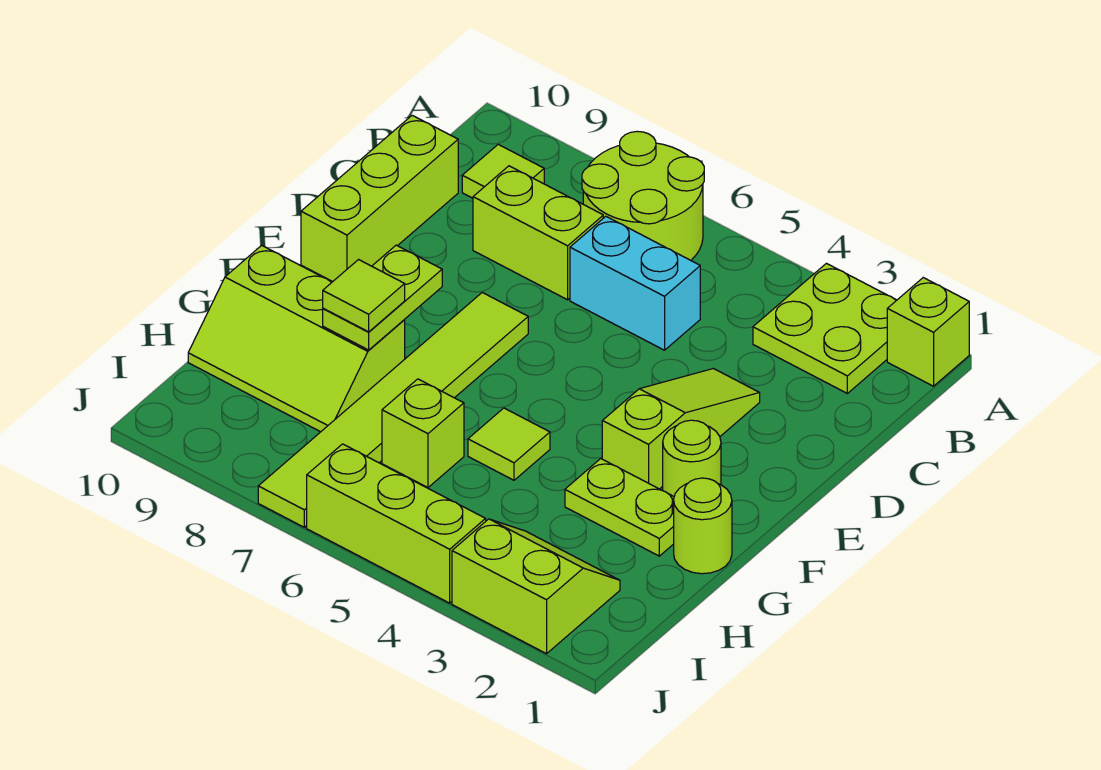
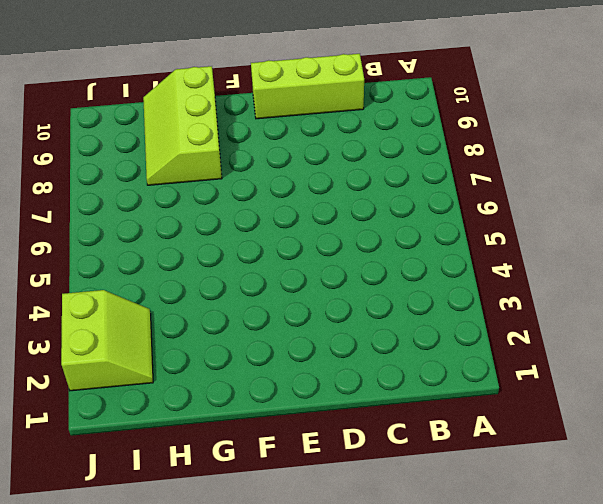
none -> lime 1x1 brick [887,278,969,386]
none -> lime 2x2 plate [753,263,897,393]
none -> lime 2x2 round brick [582,131,704,260]

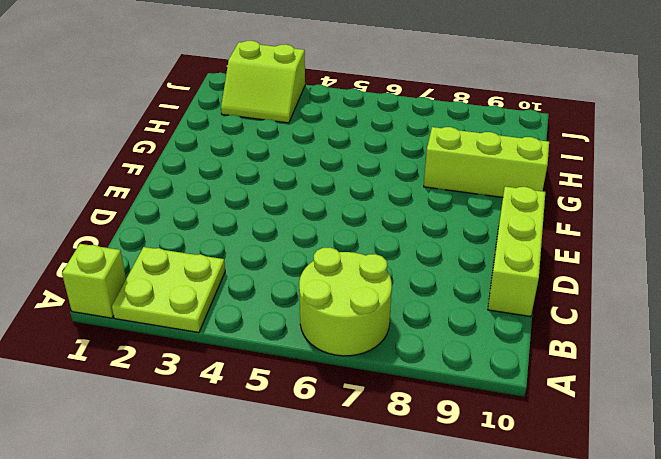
none -> lime 1x1 tile [462,144,544,198]
none -> cyan 1x2 brick [570,216,700,350]
none -> lime 1x2 brick [473,166,603,300]

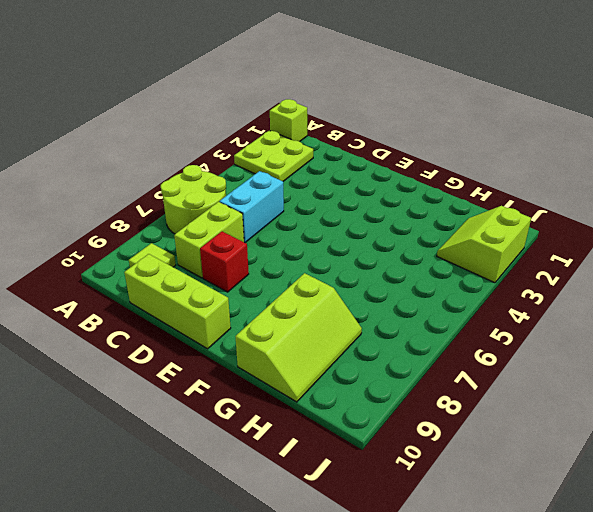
red 1x1 brick [200,231,249,292] -> none
none -> lime 1x3 slope [602,369,760,489]
none -> lime 1x6 tile [258,293,528,527]
none -> lime 1x1 round brick [663,420,721,496]

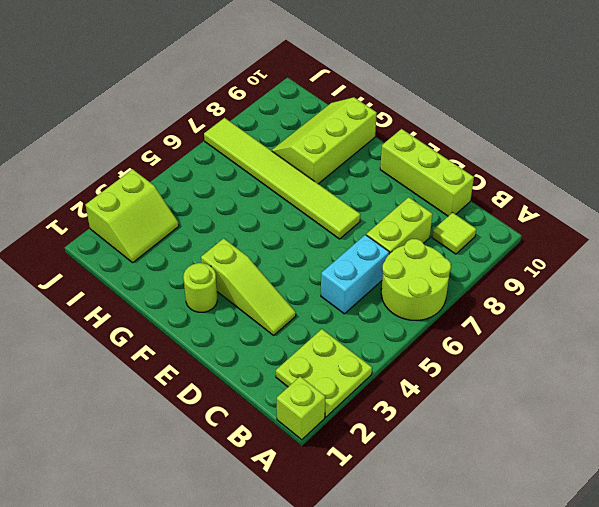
none -> lime 1x1 round brick [674,478,732,574]
none -> lime 1x2 plate [565,459,674,556]
none -> lime 1x1 tile [468,408,550,480]

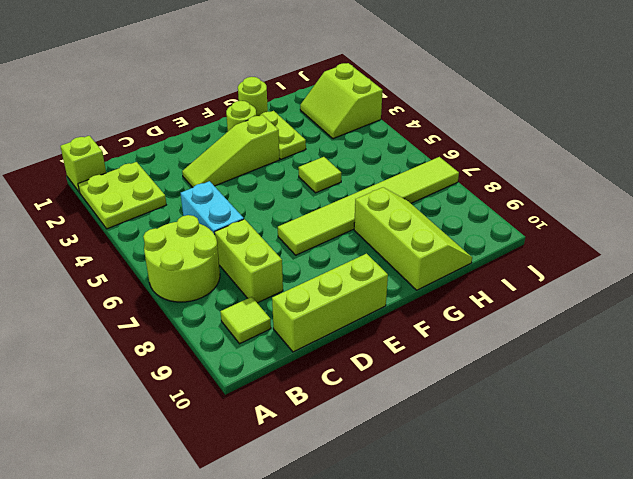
none -> lime 1x1 brick [382,379,464,488]
none -> lime 1x3 brick [307,444,486,603]
none -> lime 1x2 plate [323,245,442,350]

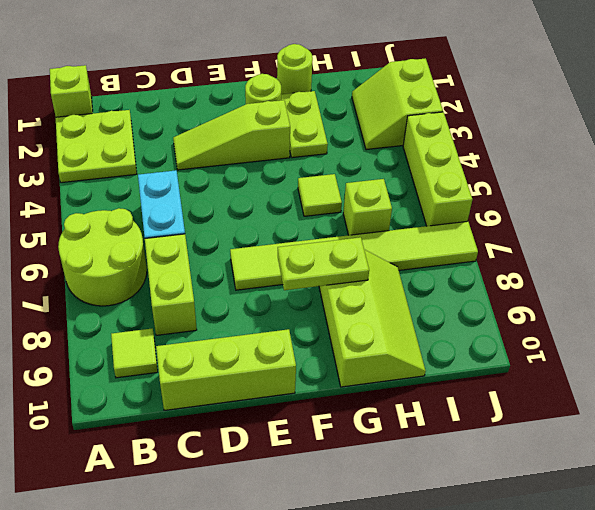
none -> lime 1x1 tile [323,260,405,332]

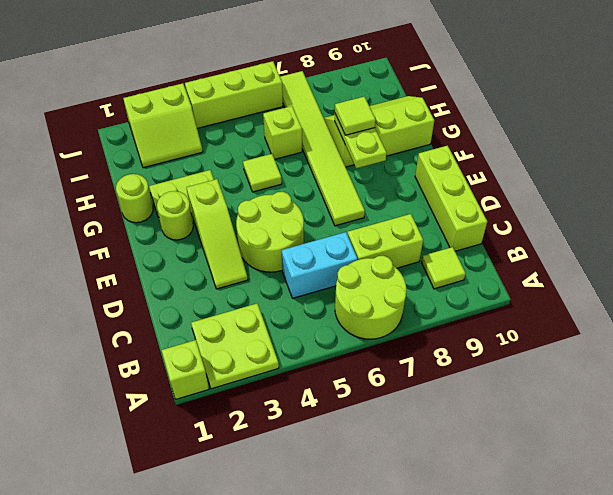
lime 2x2 round brick [236,192,304,272] -> none

